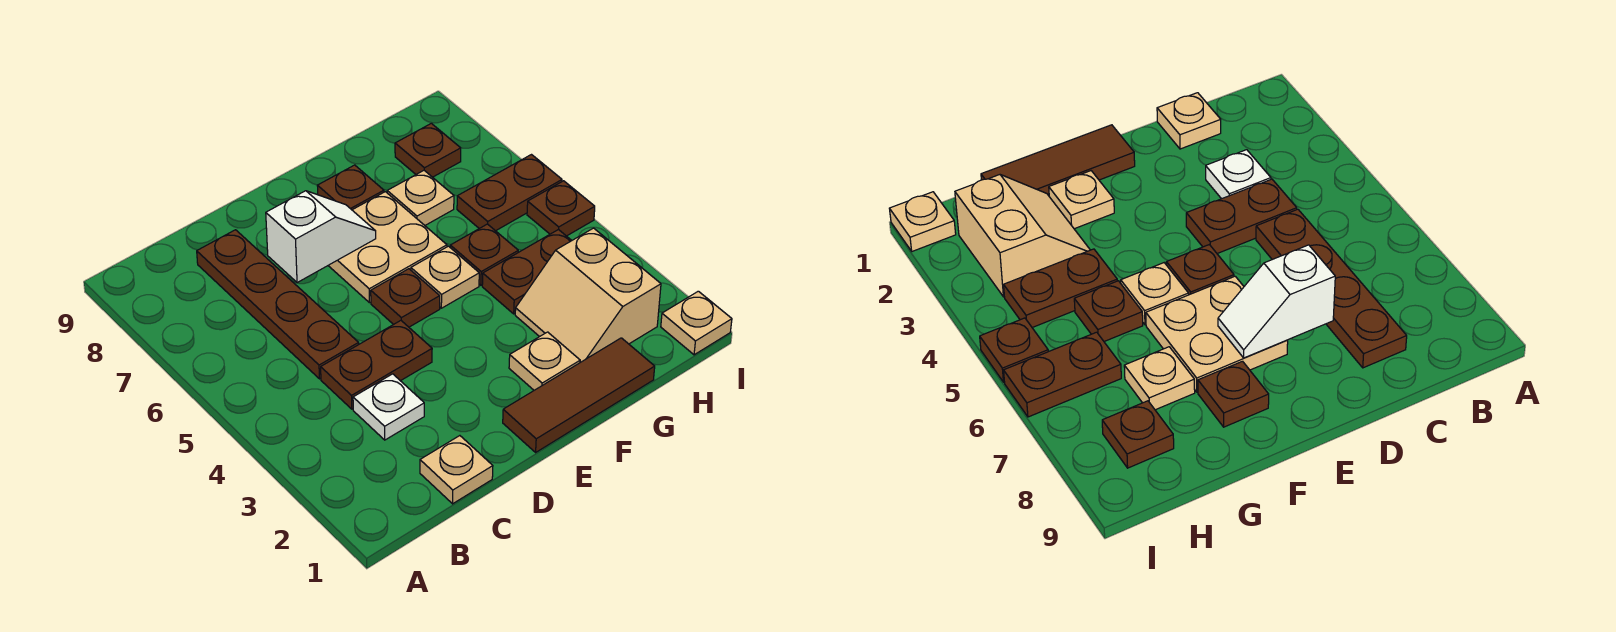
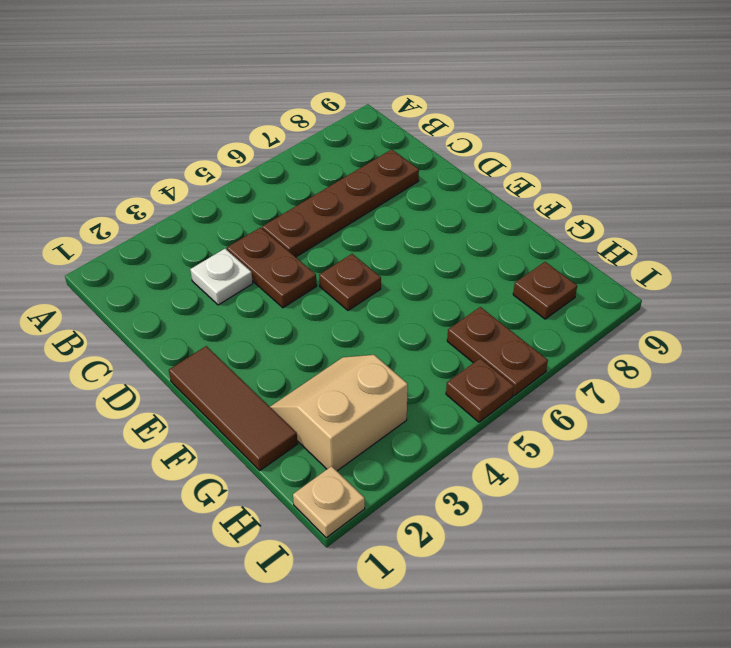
none -> tan 1x1 plate [420,436,493,504]
none -> tan 2x2 plate [328,192,447,303]
none -> tan 1x1 plate [509,332,580,390]

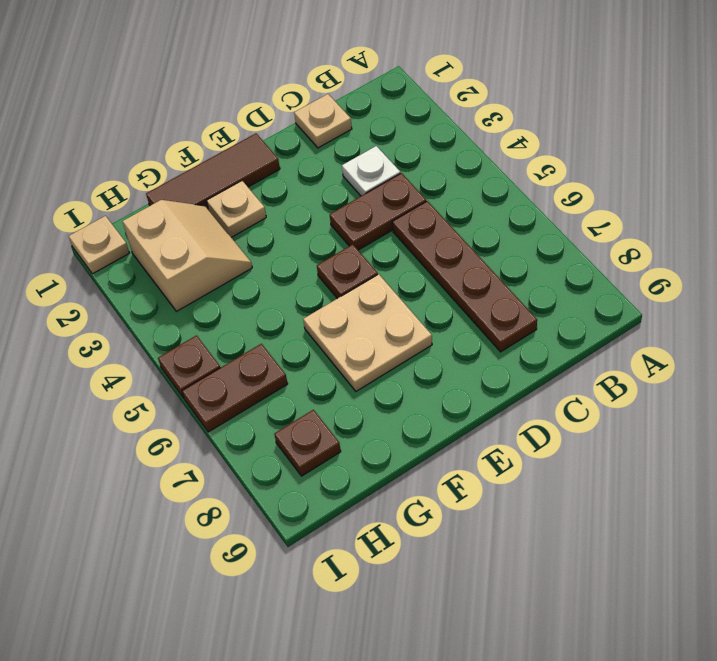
none -> tan 1x1 plate [411,246,479,308]
none -> brown 1x1 plate [317,165,384,210]
none -> brown 1x2 plate [482,229,572,314]

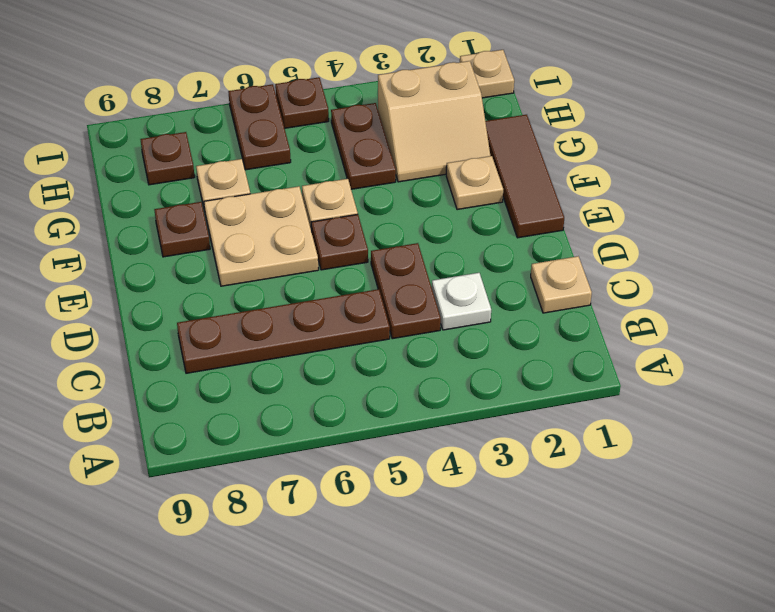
none -> brown 1x1 plate [450,224,518,285]
none -> white 1x2 slope [266,191,376,283]

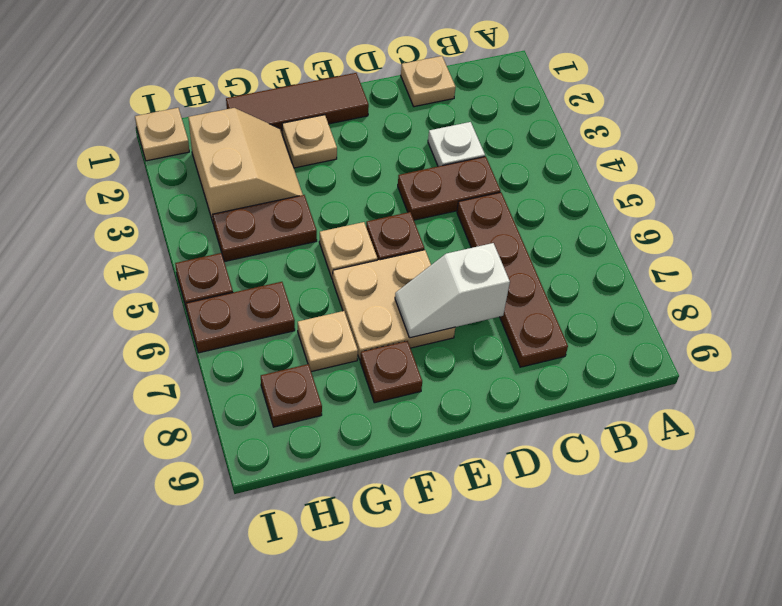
none -> brown 1x1 plate [450,224,518,285]

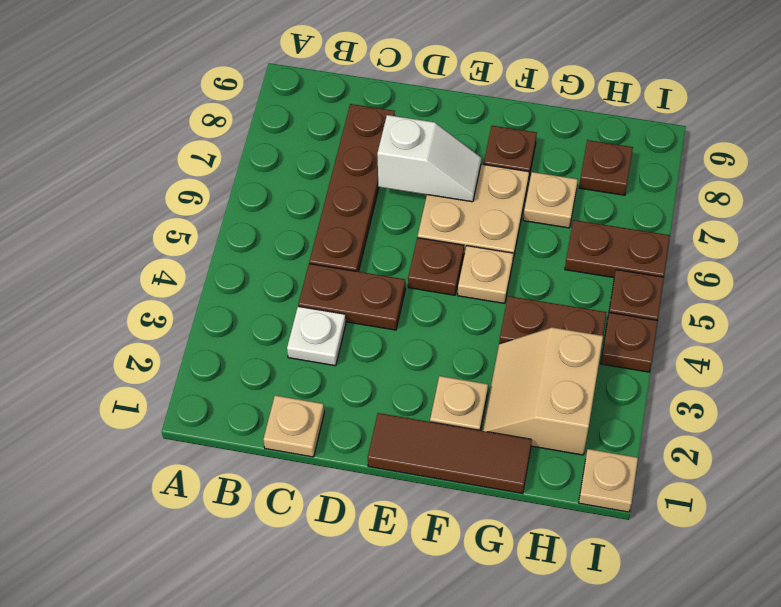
brown 1x1 plate [601,313,658,372] -> brown 1x1 plate moved to [450,224,518,285]

